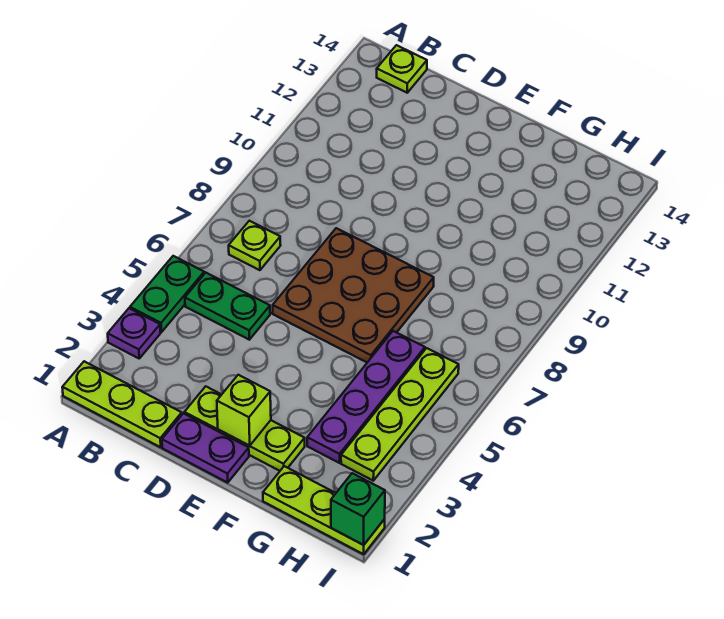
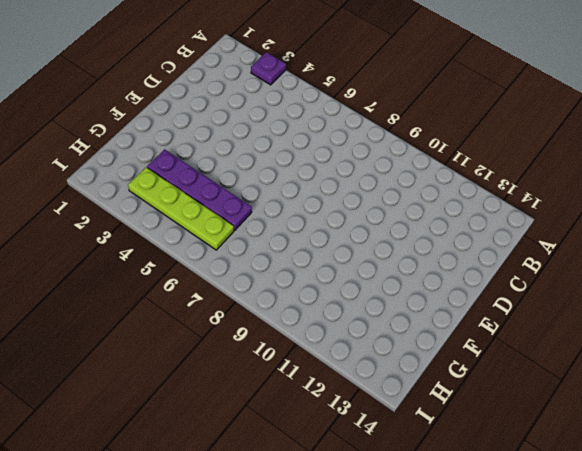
none -> lime 1x3 plate [62,361,182,447]
none -> green 1x2 plate [130,256,204,332]
none -> green 1x2 plate [185,273,270,340]

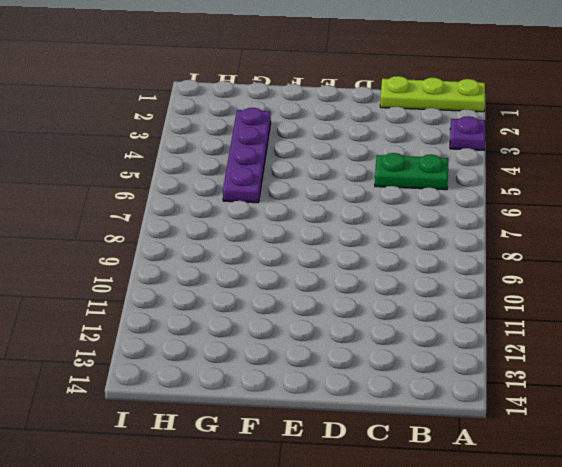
none -> green 1x2 plate [130,256,204,332]
none -> lime 1x1 plate [229,221,281,270]
none -> lime 1x1 plate [377,45,427,93]

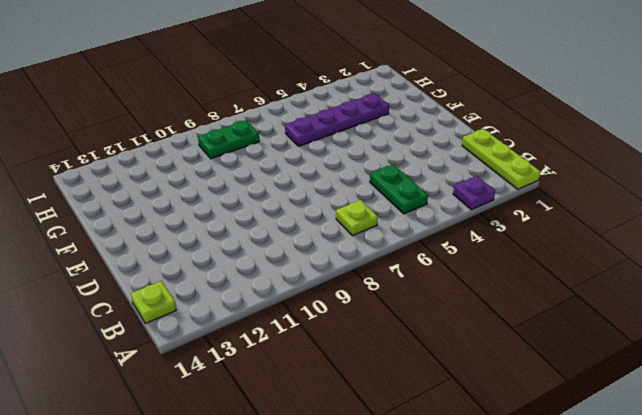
green 1x2 plate [198,120,259,159] -> green 1x2 plate moved to [130,256,204,332]
none -> purple 1x2 plate [162,413,249,483]
none -> lime 1x3 plate [184,386,305,471]
none -> brown 3x3 plate [273,228,434,362]

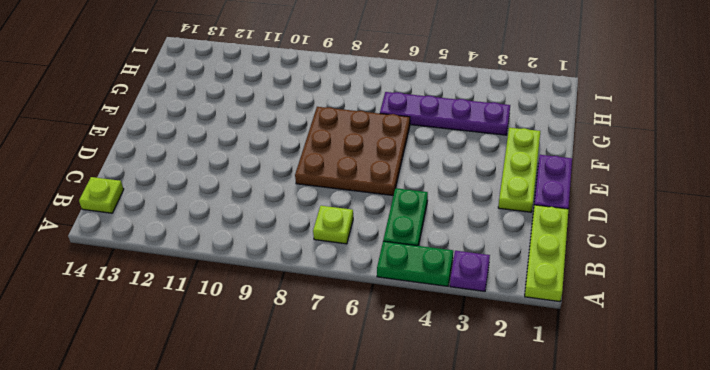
none -> lime 1x3 plate [263,466,385,554]
none -> lime 1x4 plate [341,348,459,481]
none -> lime 1x1 brick [217,375,271,446]

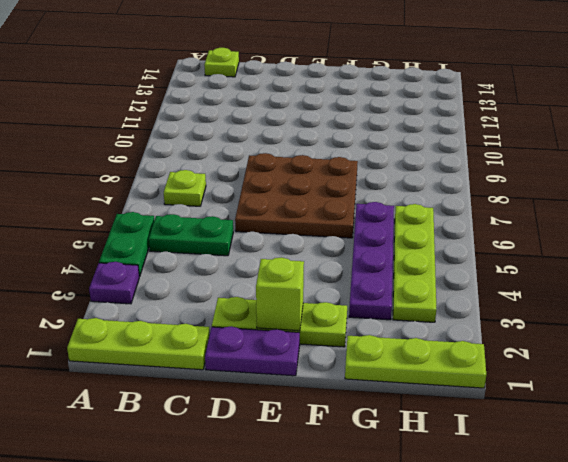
none -> green 1x1 brick [331,473,385,545]

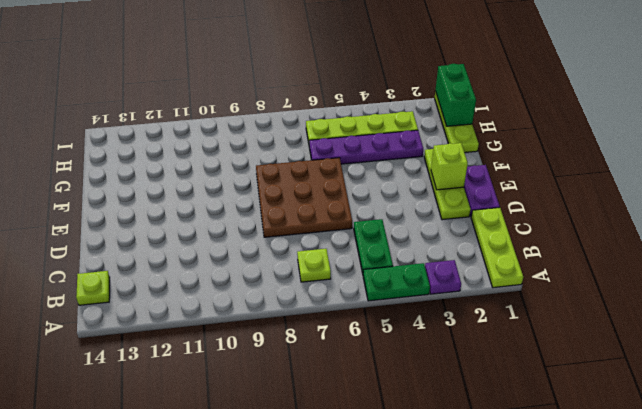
green 1x2 brick [435,64,476,126] -> green 1x1 brick [331,473,385,545]

